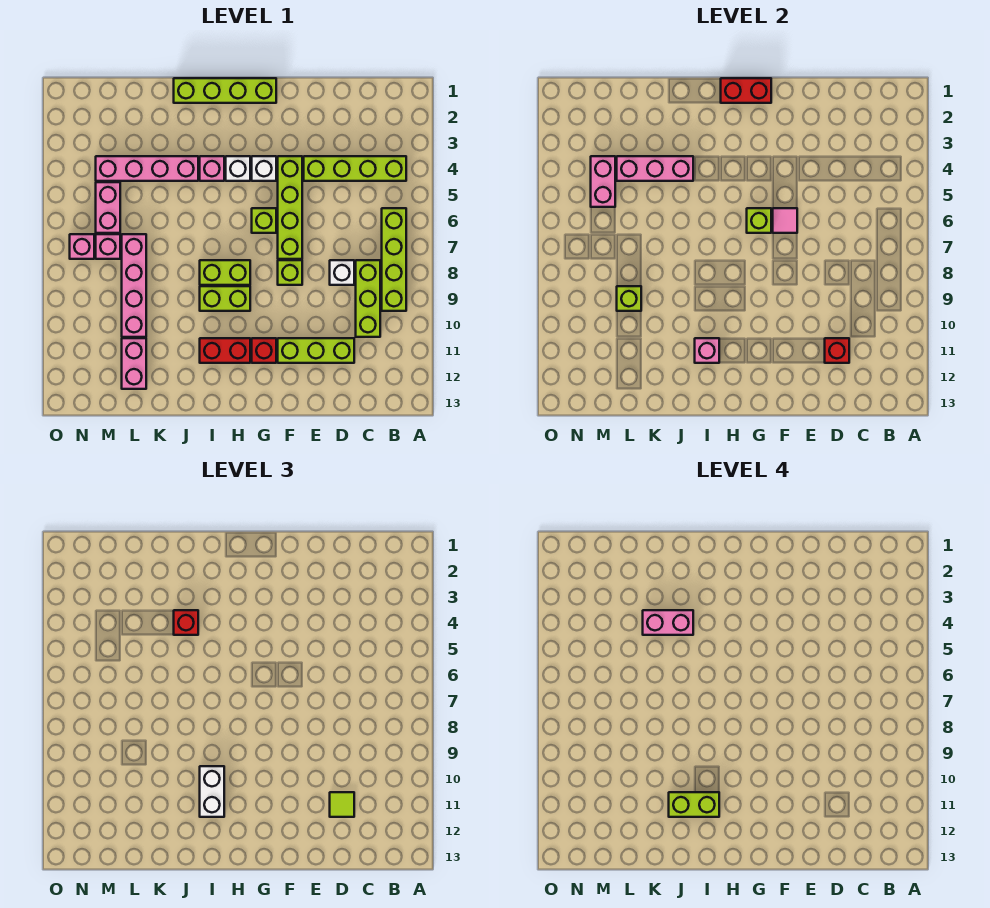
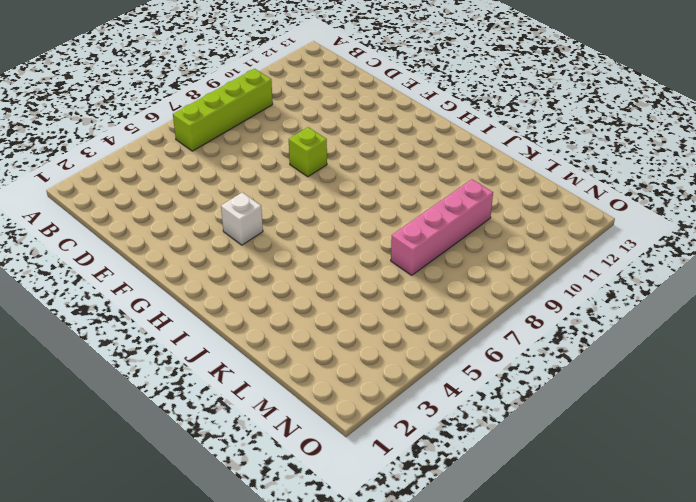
none -> lime 1x4 brick [304,156,406,181]
none -> lime 1x3 brick [356,260,380,337]
none -> white 1x1 brick [330,260,354,285]
none -> lime 1x3 brick [278,338,354,363]

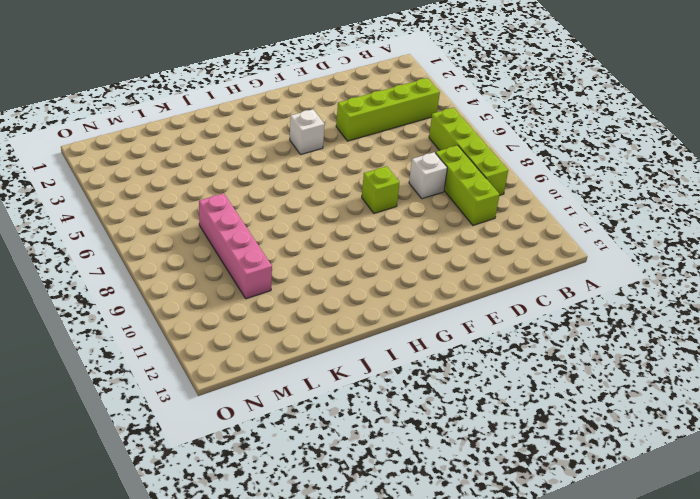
none -> lime 1x3 brick [278,338,354,363]
none -> lime 1x4 brick [278,156,302,259]
none -> lime 1x4 brick [174,78,276,103]
none -> lime 1x1 brick [252,208,276,233]

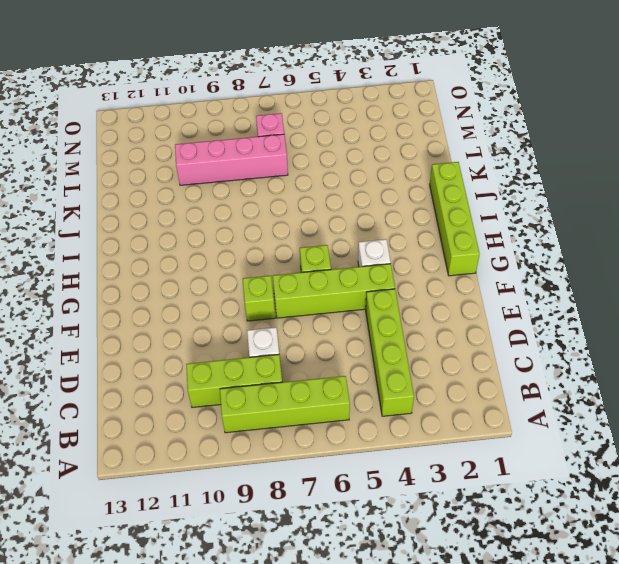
none -> lime 1x3 brick [278,338,354,363]
none -> red 1x1 brick [252,338,276,363]
none -> white 1x1 brick [226,156,250,181]
none -> lime 1x2 brick [200,260,250,285]

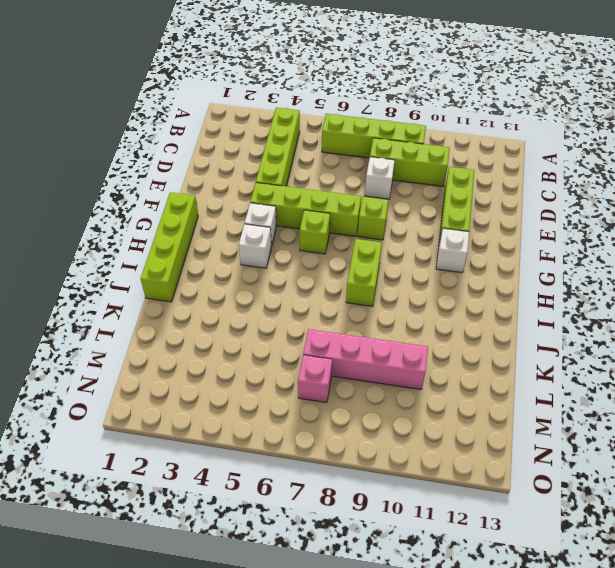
white 1x1 brick [436,228,469,273] -> red 1x1 brick [252,338,276,363]
none -> lime 1x2 brick [200,286,250,311]
none -> red 1x2 brick [200,338,250,363]
none -> pink 1x1 brick [200,156,224,181]
none -> pink 1x4 brick [96,156,198,181]

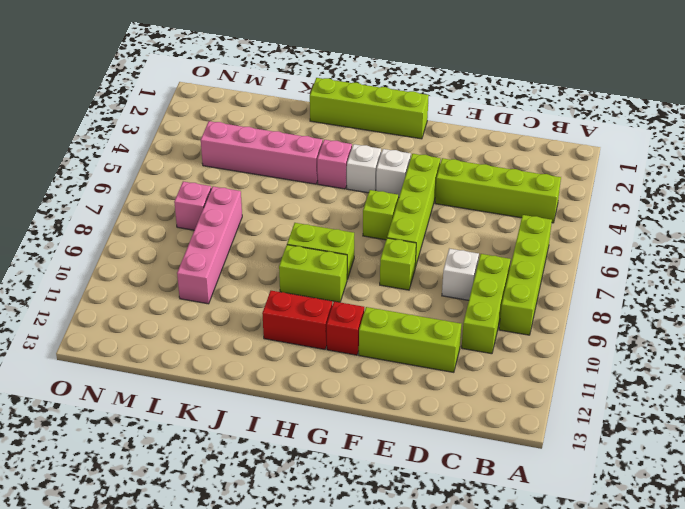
none -> pink 1x2 brick [122,338,146,389]
none -> pink 1x2 brick [96,182,120,233]
none -> pink 1x1 brick [70,234,94,259]
none -> red 1x1 brick [825,338,849,363]

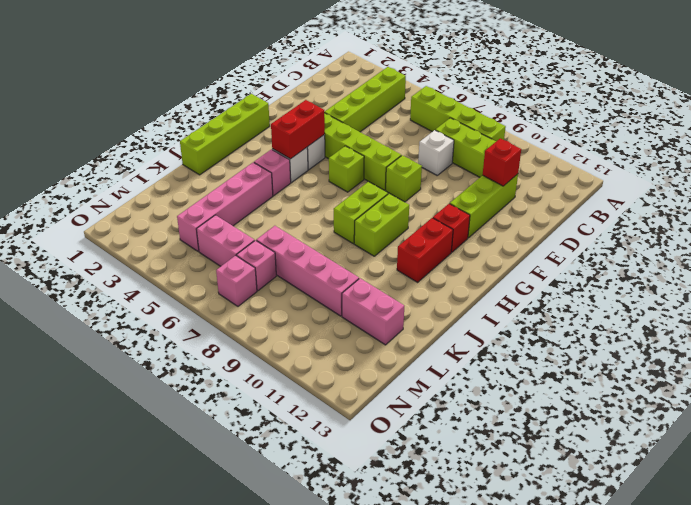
red 1x2 brick [271,100,325,159] -> red 1x2 brick moved to [721,78,771,103]
none -> pink 1x1 tile [773,208,797,233]
none -> lime 1x1 brick [747,208,771,233]
none -> pink 1x1 brick [695,338,719,363]
none -> pink 1x3 brick [617,156,693,181]

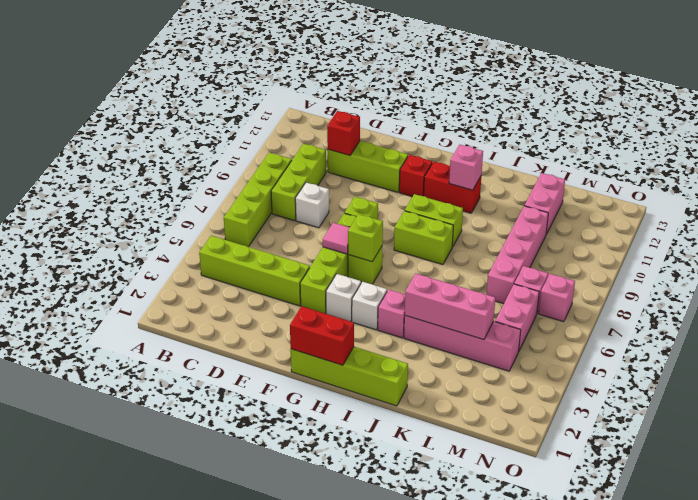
none -> lime 1x1 brick [617,286,641,311]
none -> pink 1x2 brick [591,156,615,207]
none -> lime 1x1 tile [330,792,354,817]
none -> white 1x2 brick [200,766,224,817]

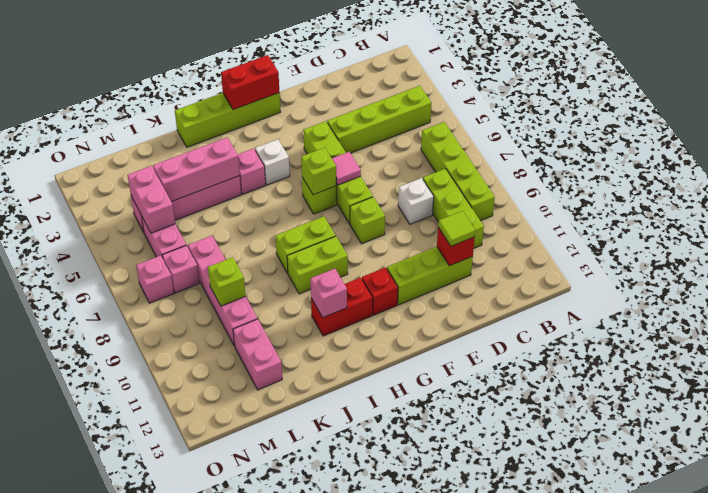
none -> white 1x1 brick [252,156,276,181]
none -> white 1x2 brick [200,766,224,817]
none -> red 1x1 brick [174,610,198,635]
none -> lime 1x2 brick [669,792,719,817]

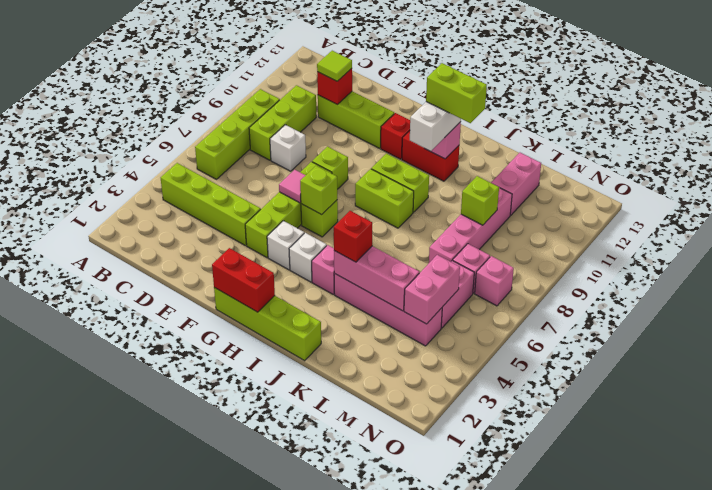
none -> pink 1x2 brick [643,610,693,635]

